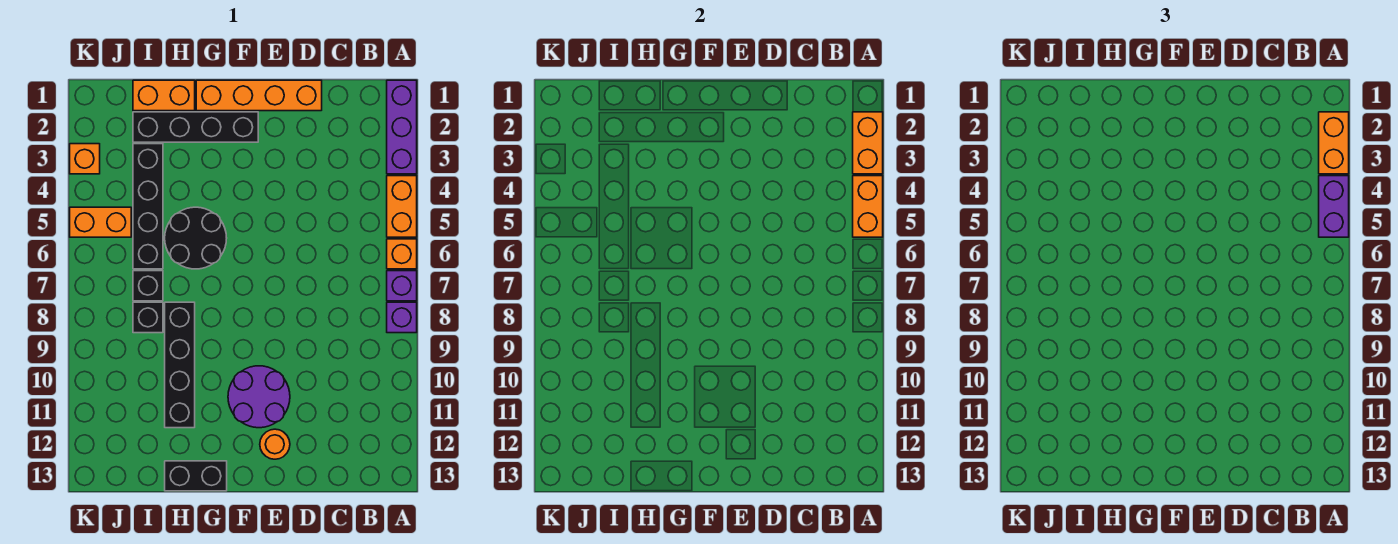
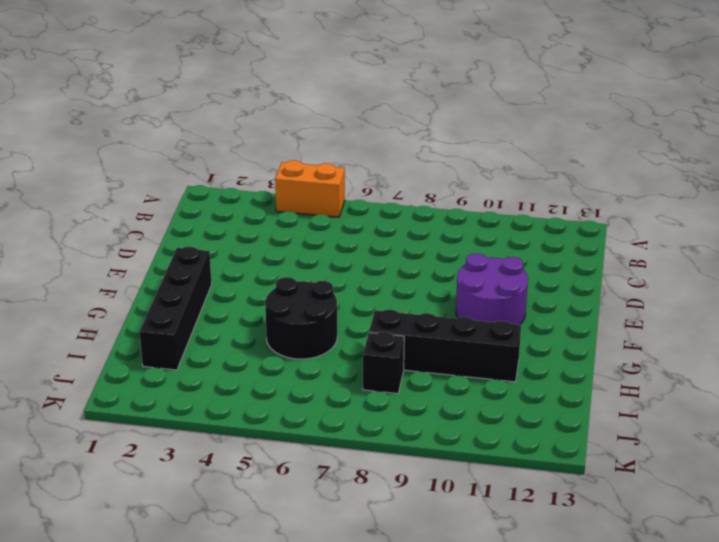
none -> purple 1x3 brick [387,80,417,174]
none -> orange 1x1 brick [387,239,417,269]
none -> purple 1x1 brick [387,271,417,301]

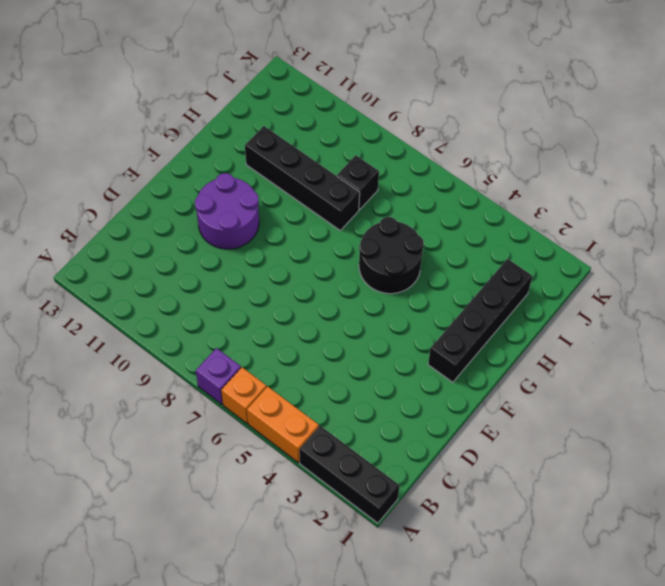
black 1x3 brick [299,426,400,523] -> purple 1x3 brick [387,80,417,174]
none -> purple 1x1 brick [387,302,417,333]
none -> orange 1x4 brick [196,80,322,111]
none -> orange 1x1 round brick [260,429,290,459]

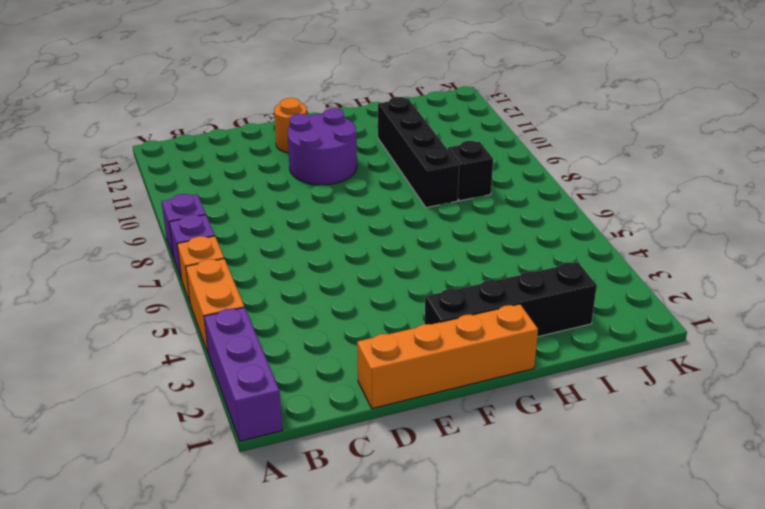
none -> black 2x2 round brick [165,207,227,269]
none -> black 1x2 brick [165,461,227,491]
none -> orange 1x2 brick [133,80,195,111]

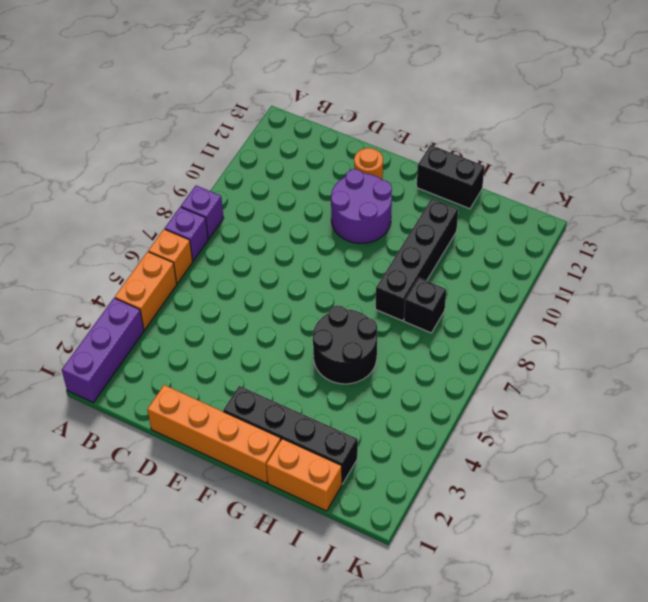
none -> black 1x4 brick [133,144,163,269]
none -> black 1x1 brick [133,271,163,301]
none -> orange 1x2 brick [70,207,131,237]

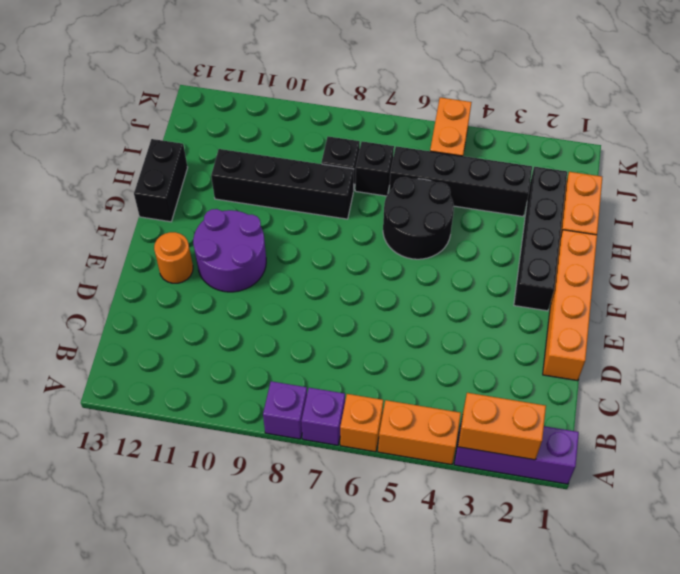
none -> orange 1x1 brick [70,144,100,174]
none -> orange 1x2 brick [853,176,883,237]
none -> orange 1x2 brick [1319,112,1349,174]

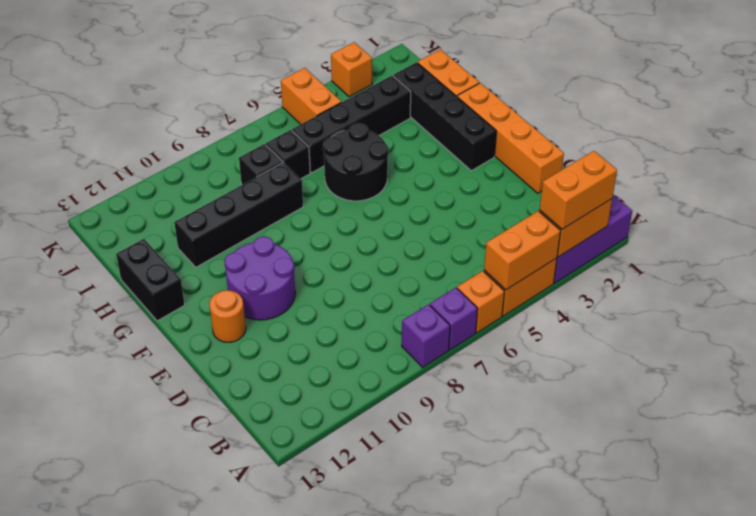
none -> purple 1x2 brick [1319,176,1349,237]

